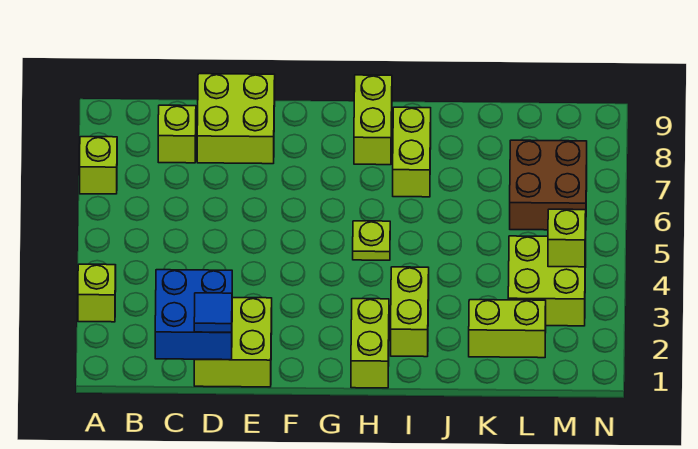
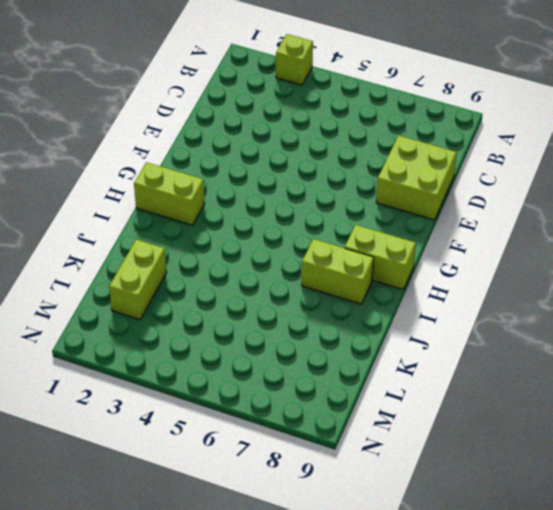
none -> lime 1x1 brick [80,137,117,194]
none -> lime 1x1 brick [158,105,196,163]
none -> lime 2x2 brick [194,298,272,387]

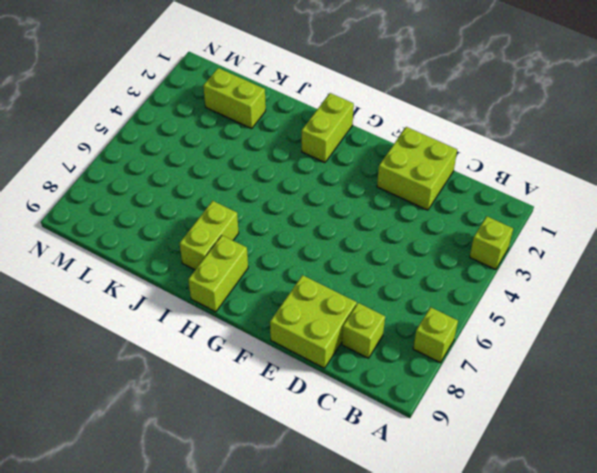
none -> lime 1x1 plate [353,221,390,260]
none -> lime 1x2 brick [391,267,429,357]
none -> lime 2x2 brick [508,236,586,326]

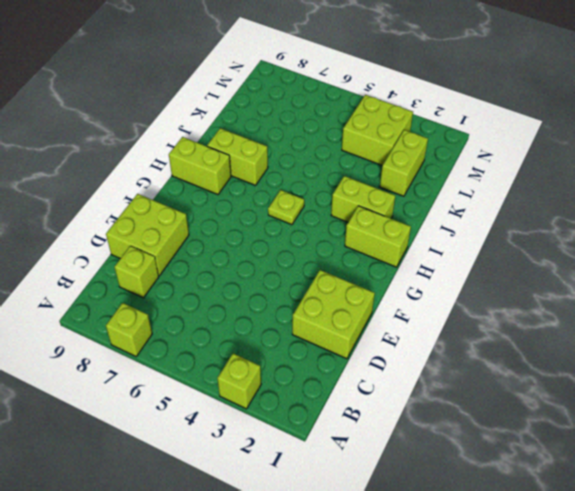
none -> brown 2x2 brick [510,140,587,230]
none -> blue 2x2 brick [155,270,232,360]
none -> lime 1x1 brick [548,209,586,267]

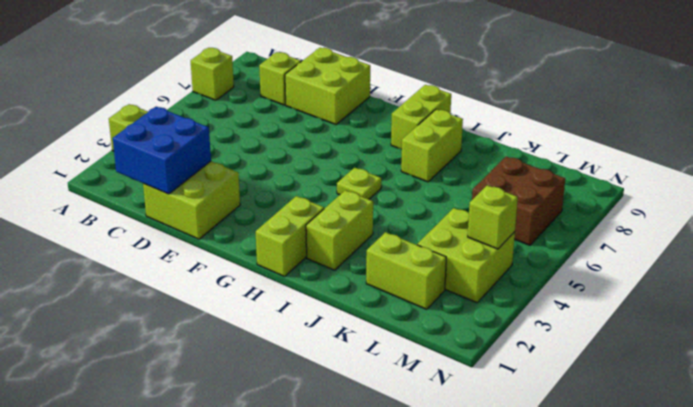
none -> blue 1x1 tile [194,293,232,332]

